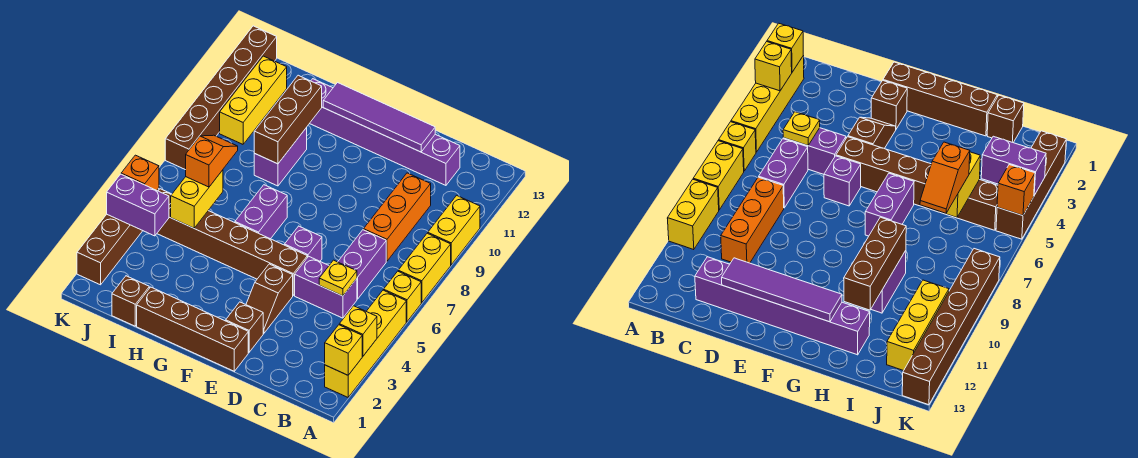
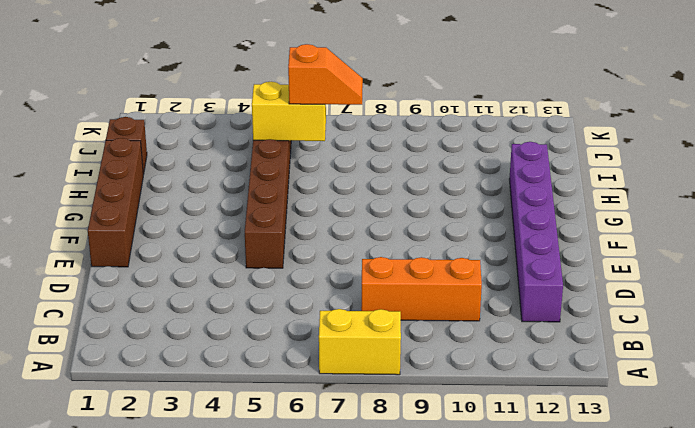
none -> yellow 1x4 brick [325,290,406,397]
none -> yellow 1x1 brick [384,271,421,322]
none -> yellow 1x2 brick [428,195,480,265]

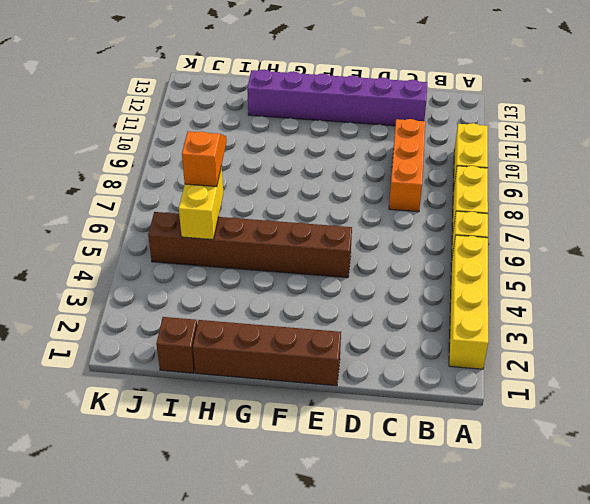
none -> purple 1x2 brick [295,256,357,318]
none -> purple 1x2 brick [338,230,386,299]
none -> brown 1x1 brick [226,302,263,352]

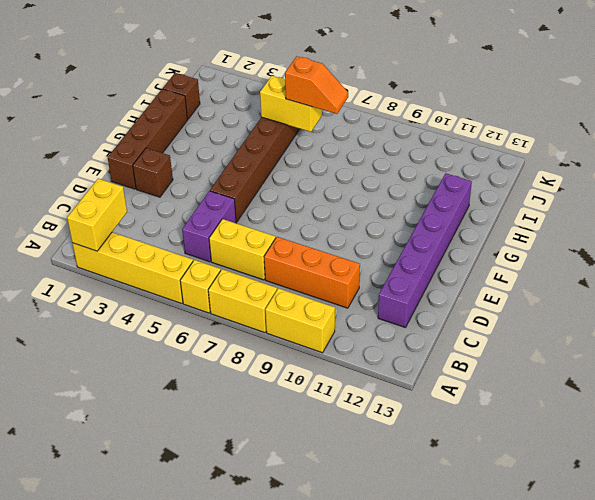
yellow 1x2 brick [67,179,127,251] -> yellow 1x1 brick [325,325,362,375]
yellow 1x2 brick [209,219,276,280] -> purple 1x2 brick [338,230,386,299]
none -> brown 1x2 slope [246,264,293,333]
none -> purple 1x1 brick [285,226,322,261]
none -> purple 1x2 brick [235,185,287,239]

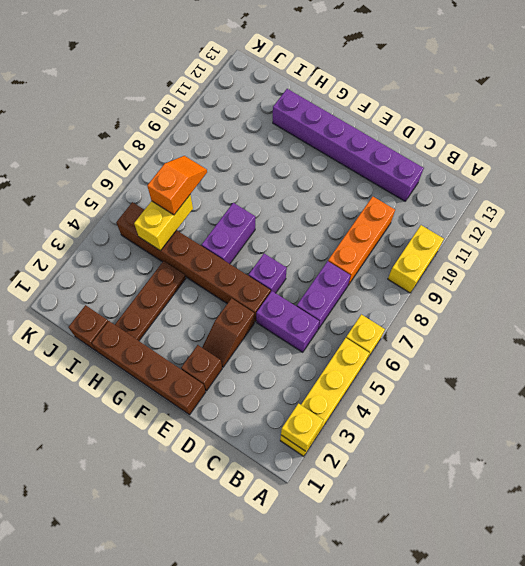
brown 1x3 plate [115,261,186,341] -> none
none -> yellow 1x2 brick [398,233,451,303]
none -> purple 1x2 brick [254,128,307,186]
none -> yellow 1x3 brick [220,56,287,144]

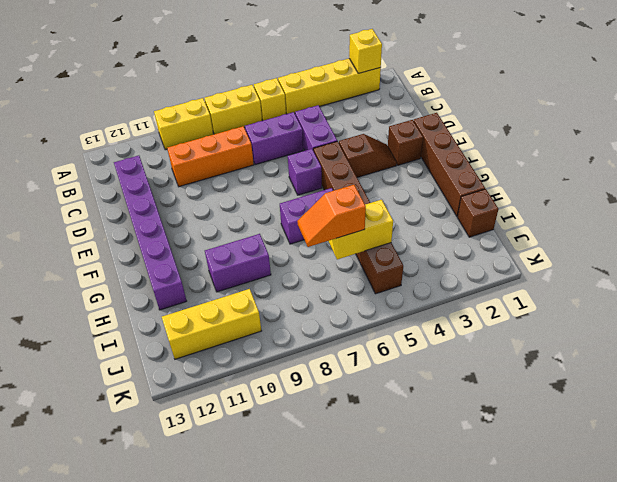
none -> brown 1x4 brick [77,188,159,285]
none -> brown 1x6 brick [165,26,277,170]
none -> yellow 1x1 brick [339,306,377,356]

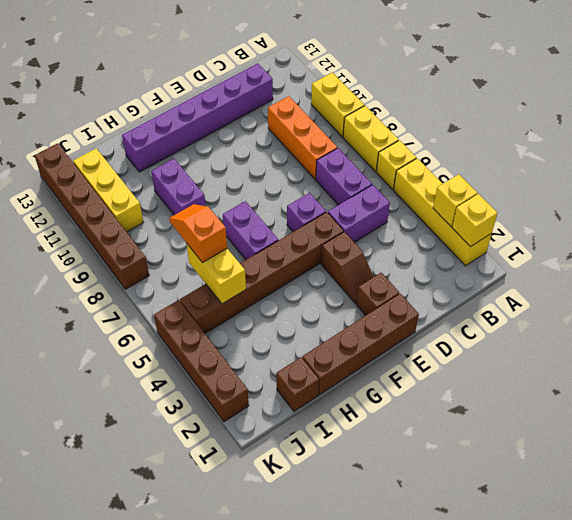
none -> yellow 1x1 plate [319,260,357,296]
none -> purple 1x4 tile [323,83,435,152]
none -> brown 1x3 brick [254,75,322,164]

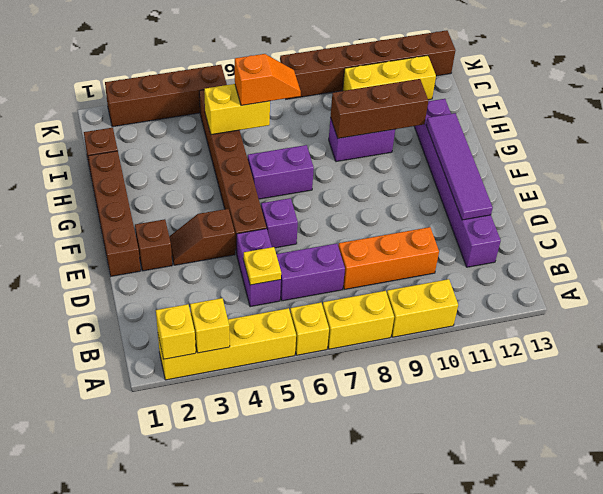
none -> purple 1x2 brick [107,174,169,236]
none -> orange 1x1 brick [121,155,159,190]

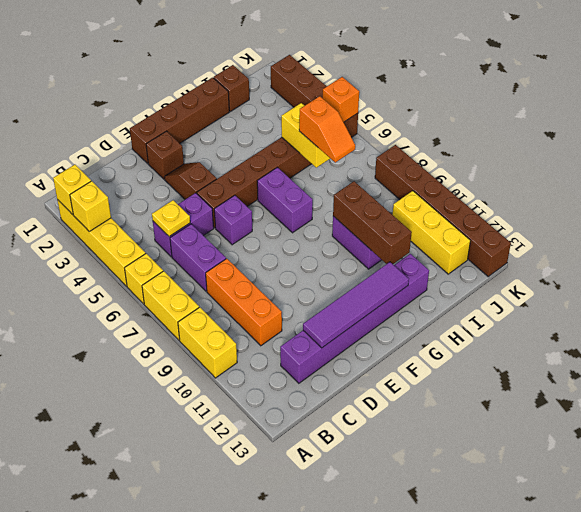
none -> purple 1x2 brick [107,174,169,236]

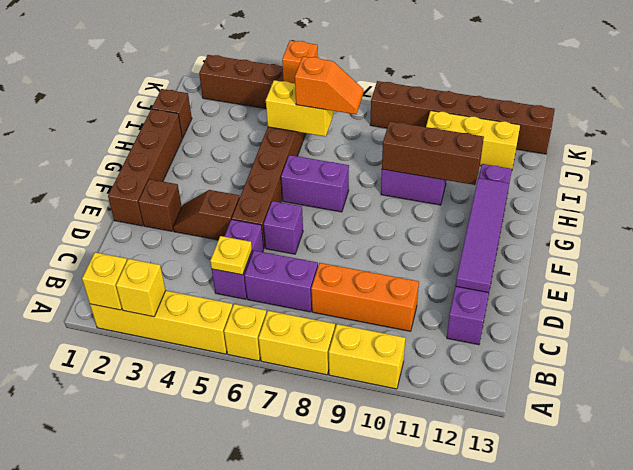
none -> purple 1x2 brick [107,174,169,236]

